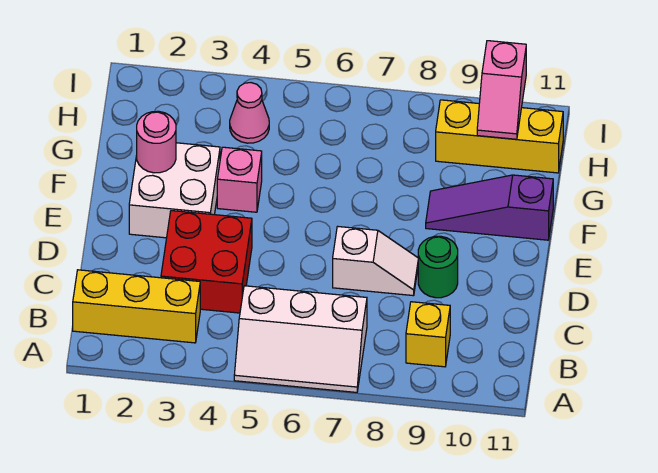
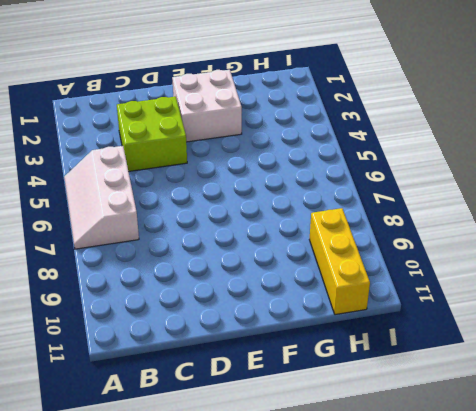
lime 2x2 brick [117,97,187,171] -> red 2x2 brick [161,211,252,313]
none -> yellow 1x3 brick [73,270,200,343]
none -> yellow 1x1 brick [406,302,450,367]
none -> white 1x2 slope [333,226,418,296]

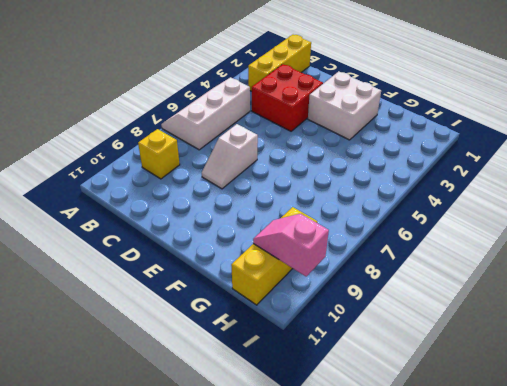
none -> green 1x1 round brick [418,236,458,298]
none -> pink 1x1 brick [217,147,262,212]
none -> purple 1x3 slope [426,175,553,240]

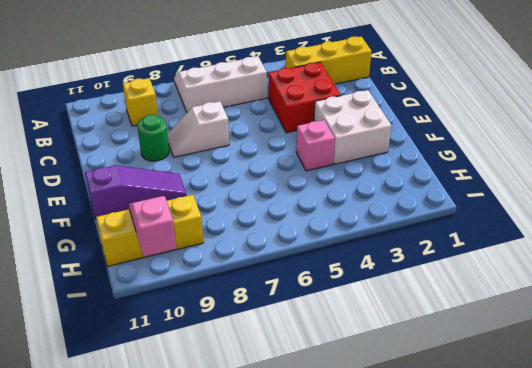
none -> pink 1x1 cone [230,83,269,143]
none -> pink 1x1 round brick [137,111,176,173]

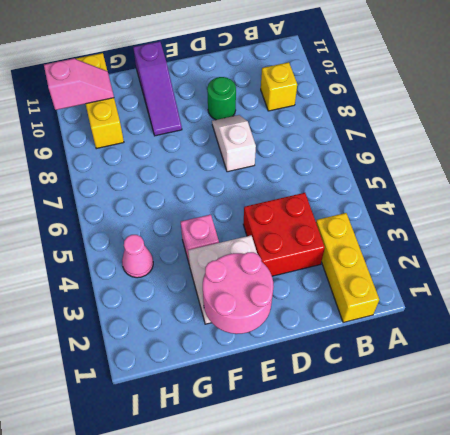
pink 2x2 round brick [203,252,274,334] -> pink 1x1 round brick [137,111,176,173]
none -> white 2x3 slope [234,286,367,392]

